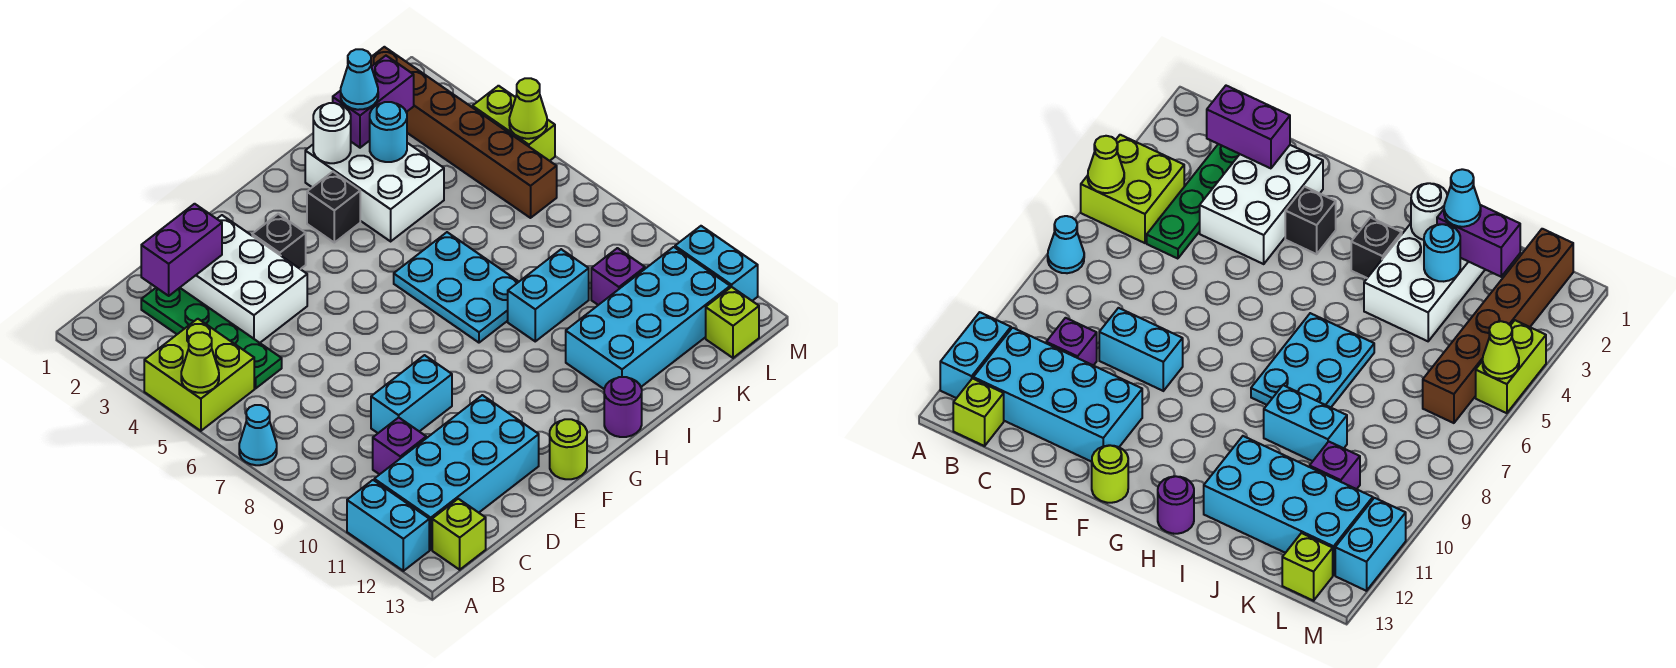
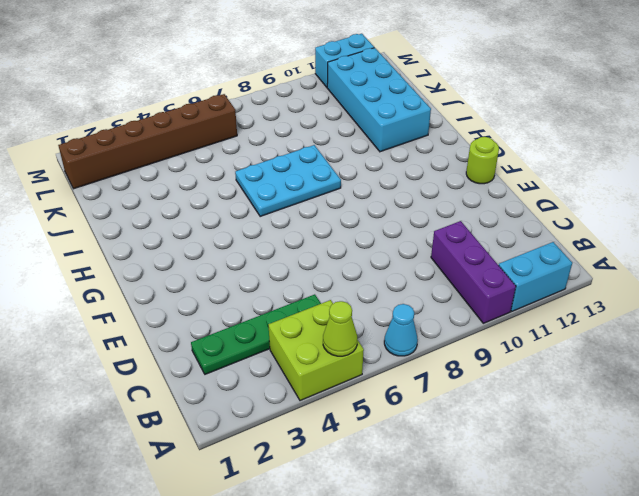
purple 1x3 brick [431,221,516,323] -> purple 1x1 brick [373,418,426,474]
none -> cyan 2x4 brick [374,395,539,550]
none -> lime 1x1 brick [432,499,486,570]
none -> white 2x3 brick [180,215,307,343]

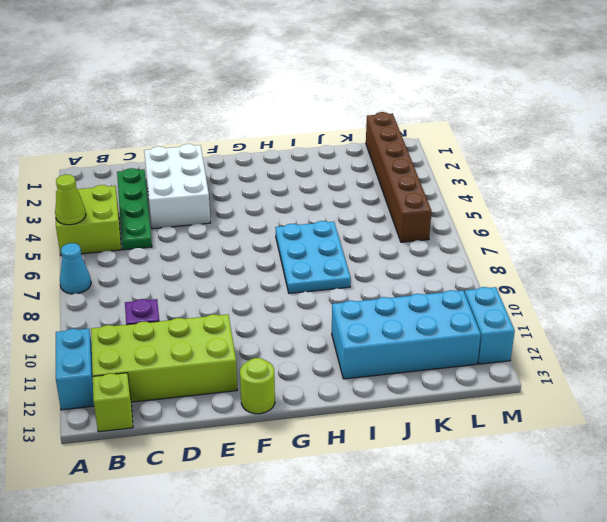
lime 2x4 brick [91,314,237,402] -> cyan 2x4 brick [374,395,539,550]
none -> cyan 1x2 brick [371,355,452,433]
none -> black 1x1 brick [252,214,306,269]
none -> black 1x1 brick [307,172,360,243]

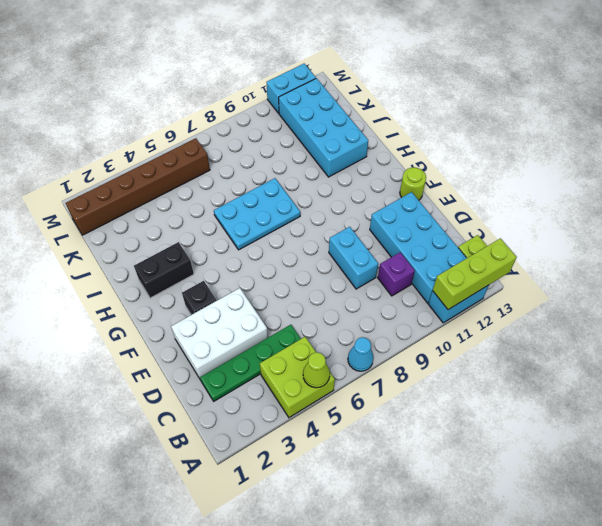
lime 1x3 brick [433,238,517,310] -> none
black 1x2 brick [134,242,194,298] -> black 1x1 brick [307,172,360,243]
none -> purple 1x1 round brick [604,377,642,437]
none -> white 2x3 brick [305,141,444,241]
none -> cyan 1x2 brick [508,249,589,341]

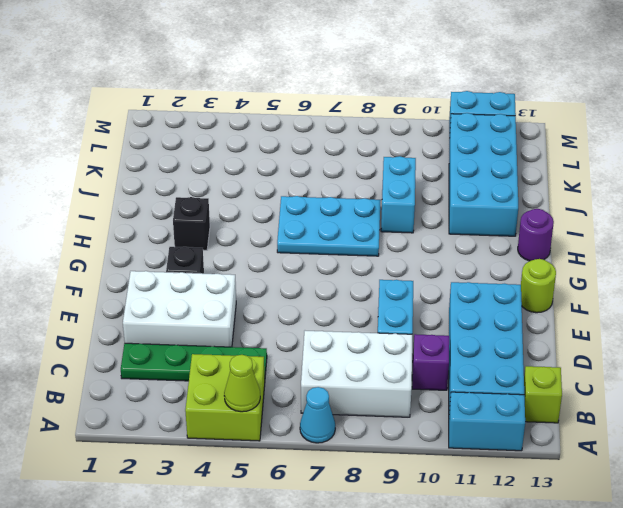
white 2x3 brick [301,331,413,417] -> white 2x3 brick moved to [305,141,444,241]
none -> purple 1x1 brick [591,248,645,305]
none -> brown 1x6 brick [371,47,557,218]
none -> lime 1x1 brick [706,287,759,358]

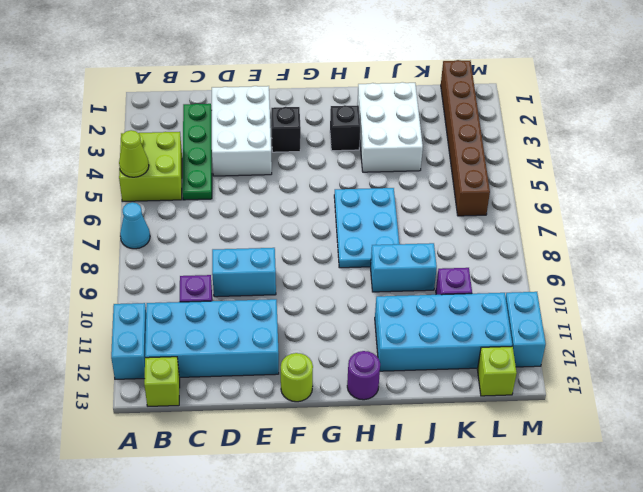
none -> lime 1x2 brick [472,86,555,161]
none -> purple 1x2 brick [141,204,222,296]
none -> white 1x1 round brick [313,103,351,163]

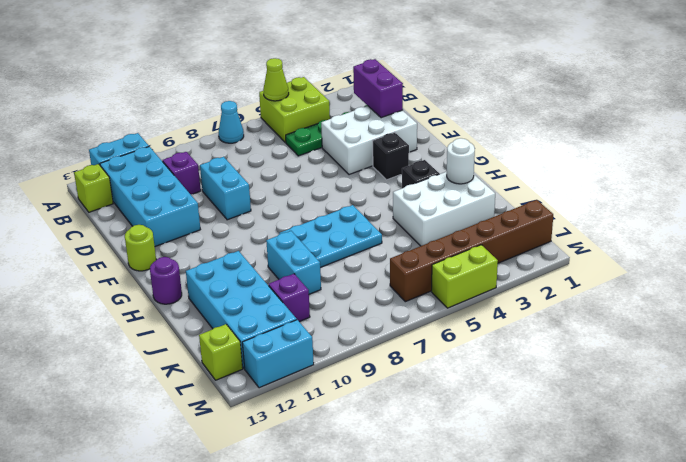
none -> purple 1x2 brick [333,56,414,148]
none -> cyan 1x1 round brick [370,102,407,162]
none -> lime 1x1 cone [509,78,547,139]

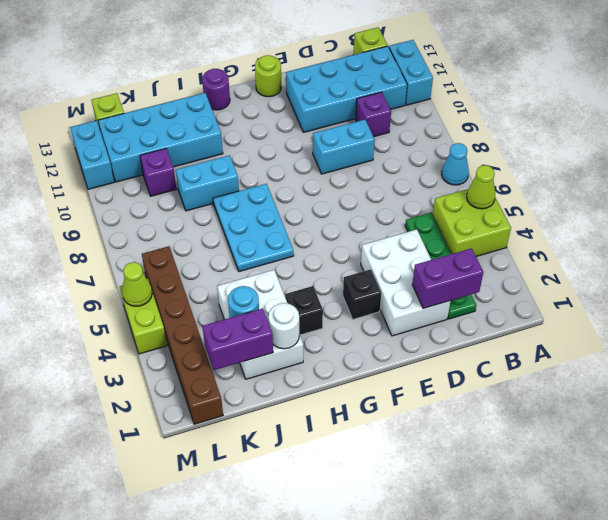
none -> cyan 1x1 cone [341,49,378,110]

